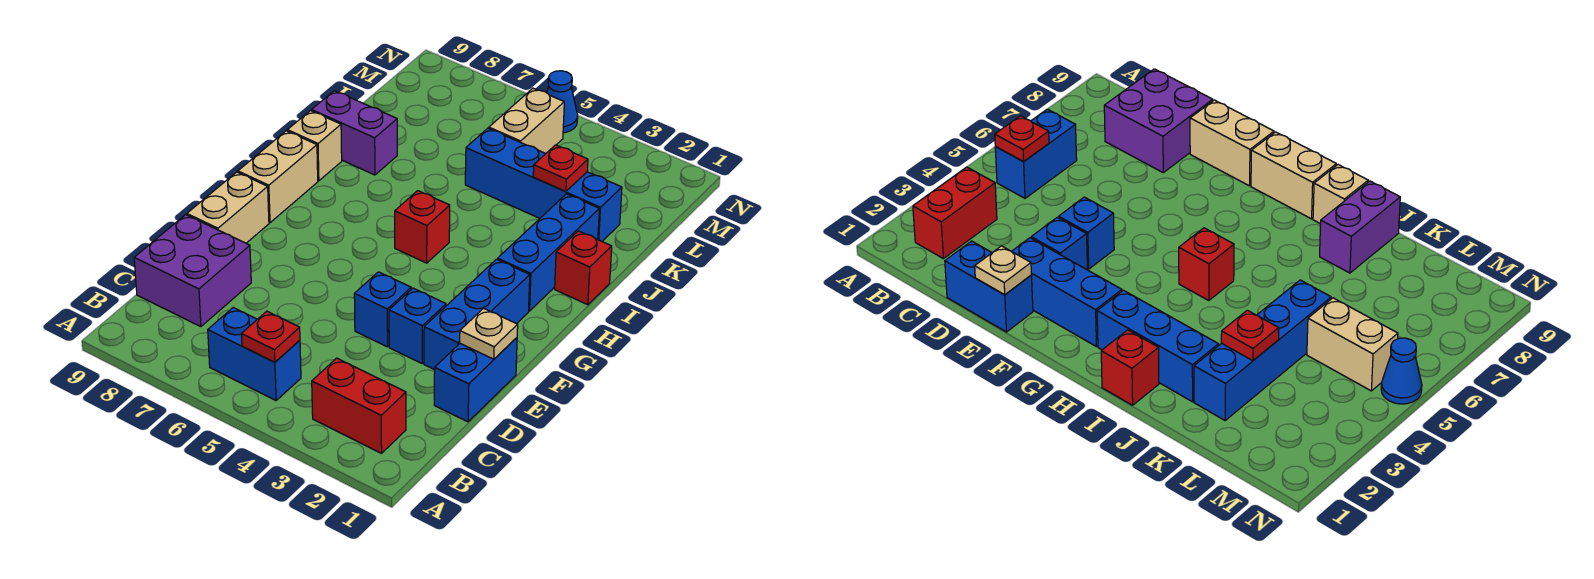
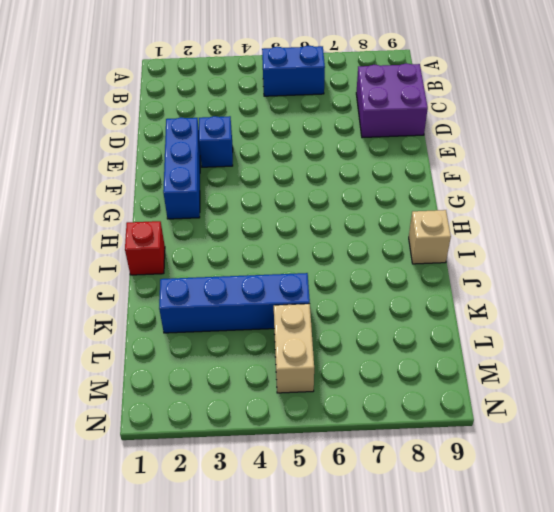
none -> red 1x2 brick [312,358,406,453]
none -> blue 1x2 brick [434,338,517,422]
none -> blue 1x1 brick [354,272,411,347]

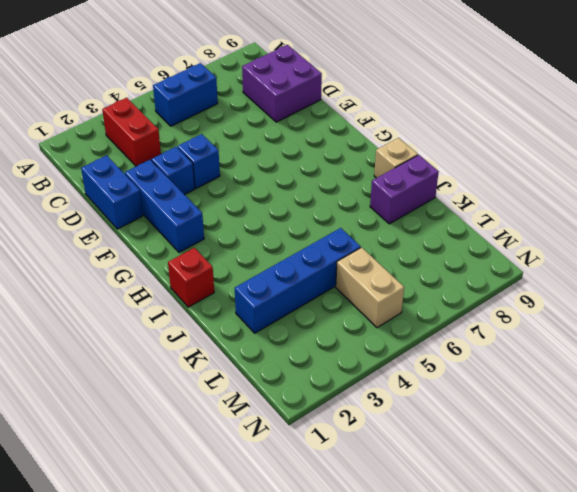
red 1x2 brick [102,98,161,166] -> red 1x2 brick turned to [312,358,406,453]
none -> tan 1x2 brick [187,172,269,243]
none -> tan 1x2 brick [238,131,318,223]
none -> blue 1x3 brick [498,194,599,311]

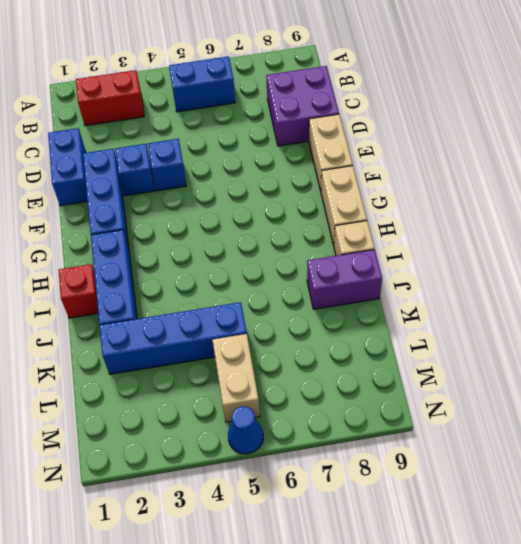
none -> red 1x1 brick [395,191,450,263]
none -> red 1x1 plate [241,311,300,362]
none -> tan 1x1 plate [460,308,518,359]

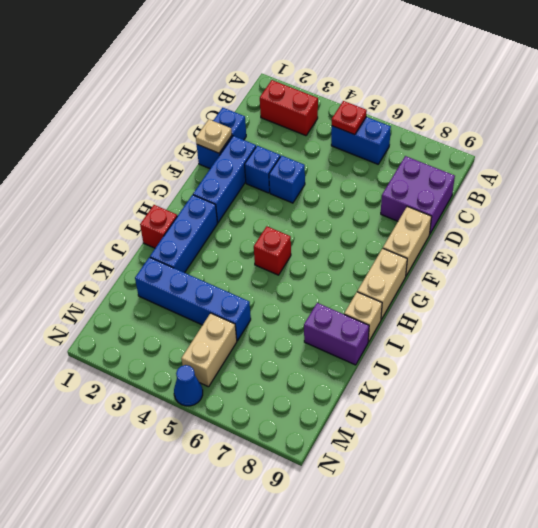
none -> red 1x1 plate [533,145,588,192]

